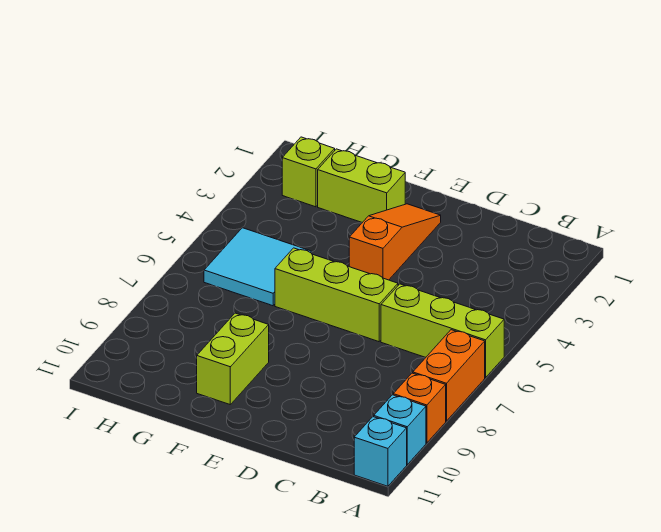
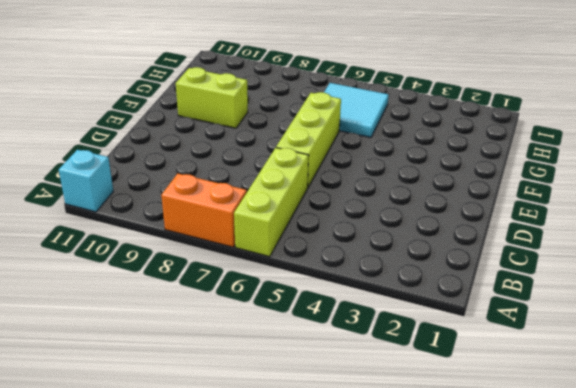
none -> orange 1x1 brick [393,373,446,443]
none -> cyan 1x1 brick [374,395,426,464]

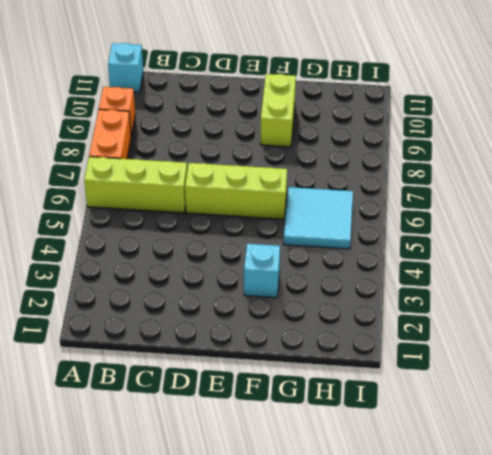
cyan 1x1 brick [244,244,280,298] -> cyan 1x1 brick moved to [374,395,426,464]
none -> orange 1x3 slope [349,204,441,280]
none -> lime 1x2 brick [318,149,405,223]

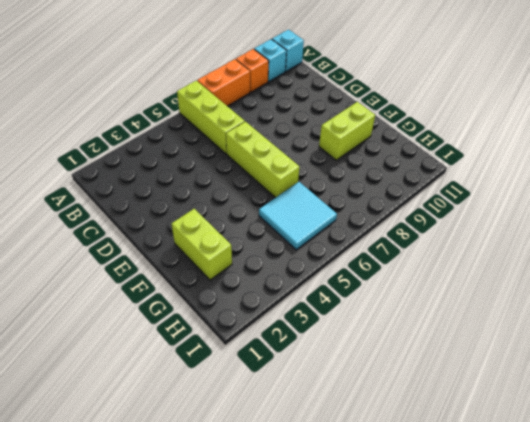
none -> orange 1x3 slope [349,204,441,280]
none -> lime 1x1 brick [282,137,335,207]

